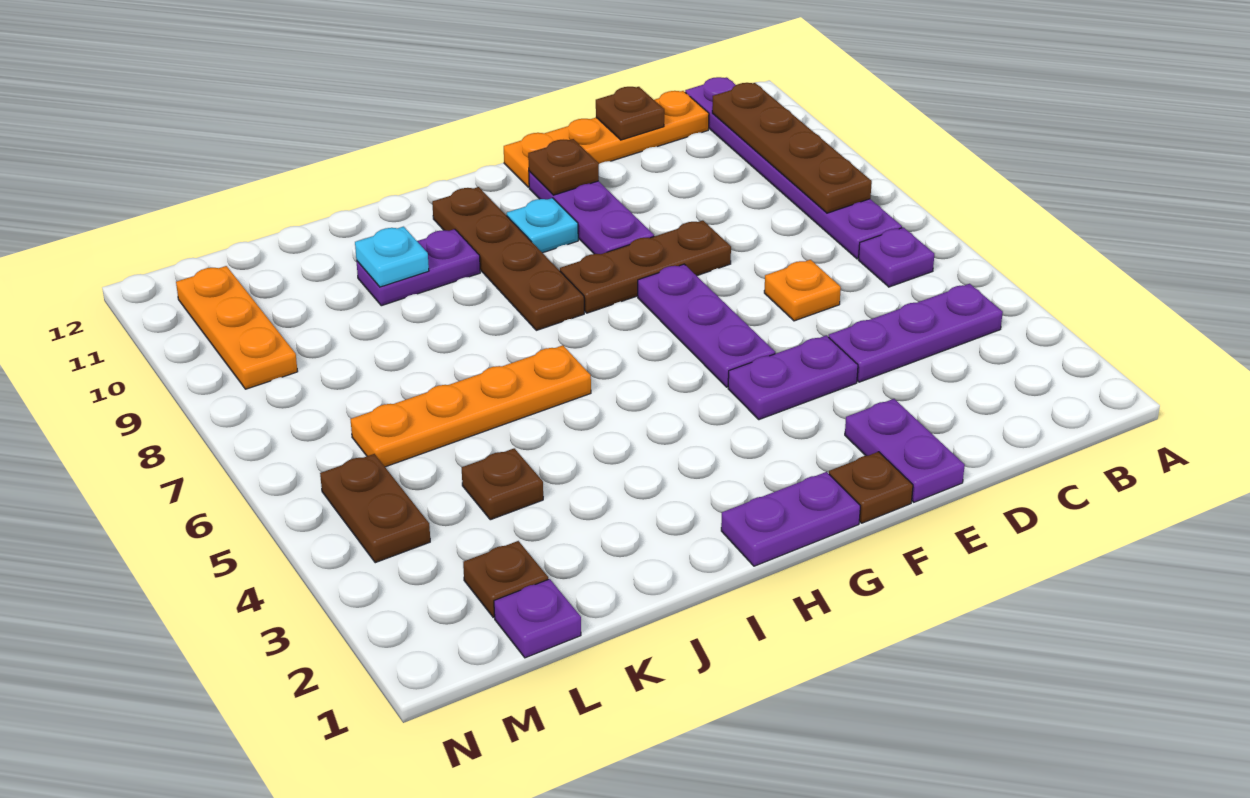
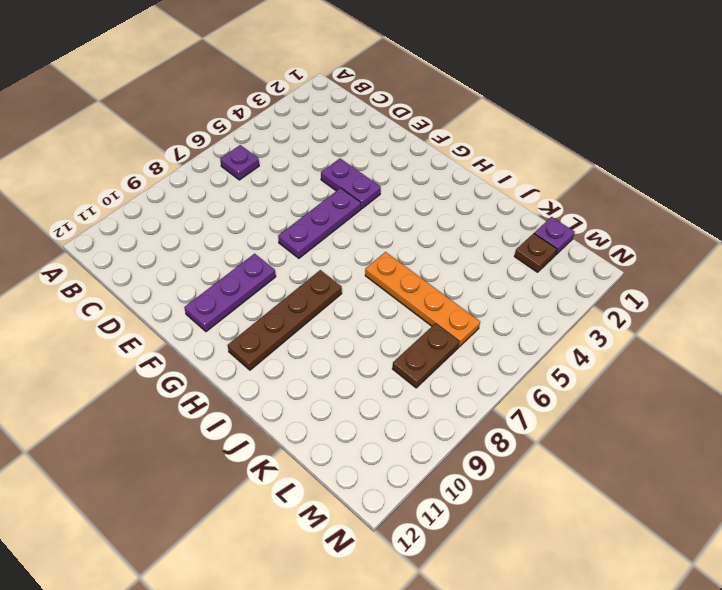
brown 1x2 plate [393,323,459,388] -> brown 1x2 plate moved to [320,454,430,563]
none -> purple 1x3 plate [829,284,1003,382]
none -> purple 1x6 plate [685,77,902,259]
none -> orange 1x4 plate [504,91,709,187]

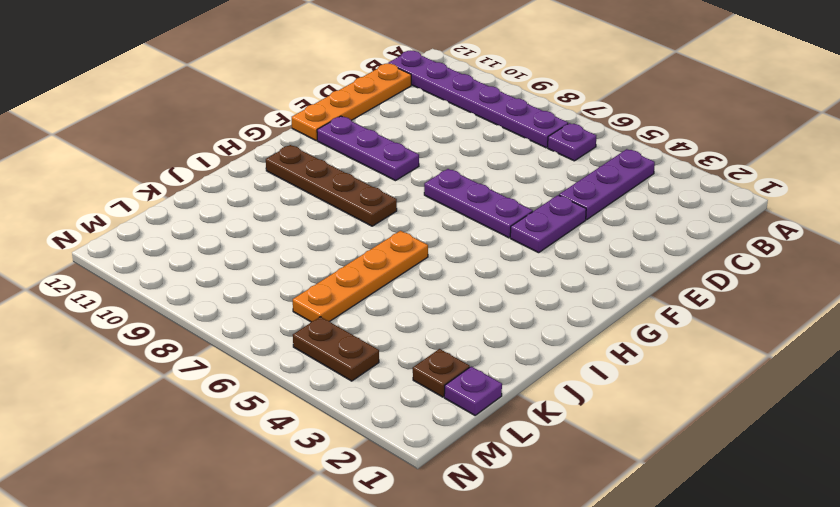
none -> orange 1x1 plate [764,260,841,321]
none -> purple 1x2 plate [845,399,965,502]
none -> brown 1x3 plate [560,220,731,313]

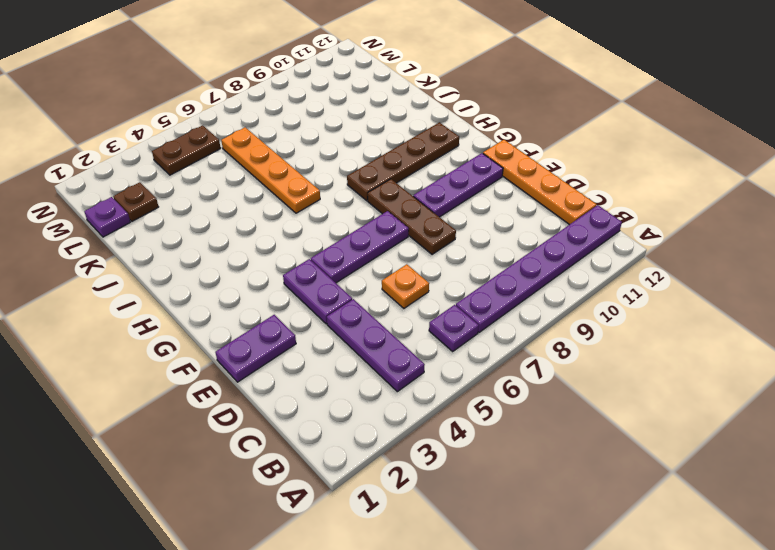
none -> brown 1x1 plate [829,452,913,523]
none -> purple 1x2 plate [721,472,860,566]
none -> cyan 1x1 plate [507,198,578,253]

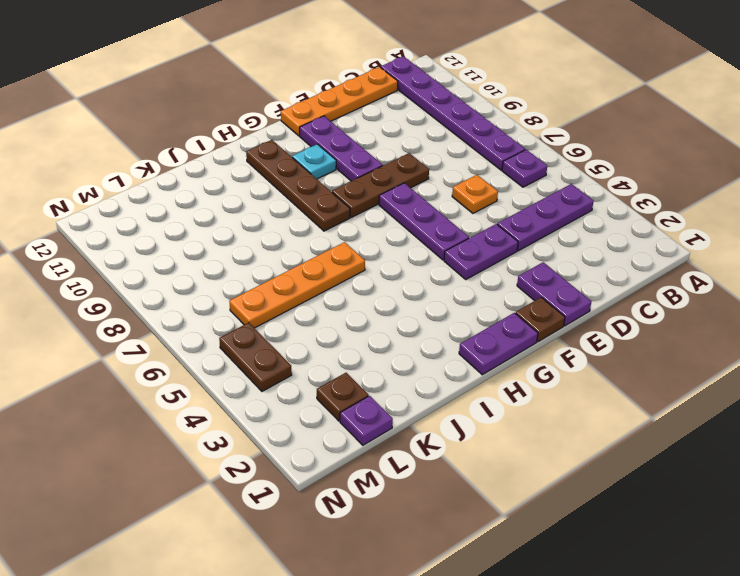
none -> purple 1x2 plate [356,229,480,306]
none -> brown 1x1 plate [462,448,543,520]
none -> orange 1x3 plate [176,266,298,389]

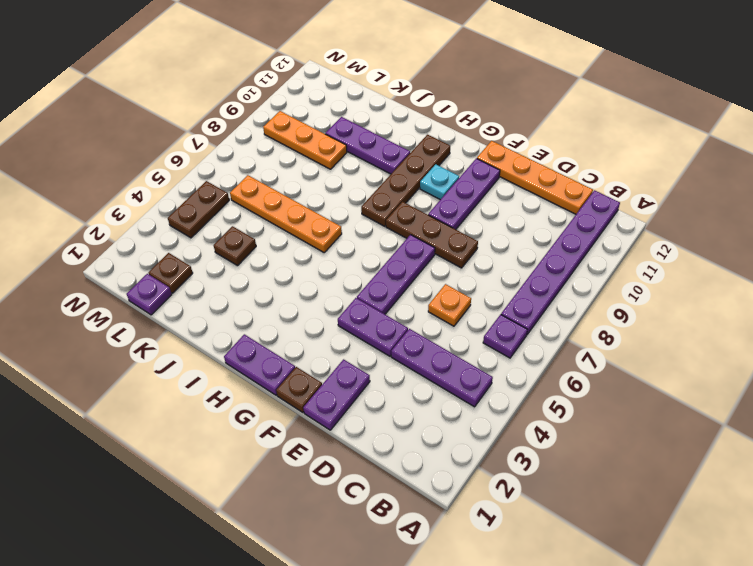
purple 1x3 plate [325,117,410,174] -> purple 1x2 plate [356,229,480,306]
orange 1x3 plate [263,111,347,169] -> orange 1x3 plate turned to [176,266,298,389]
none -> brown 1x4 plate [712,83,872,213]
none -> brown 1x1 plate [596,87,664,140]
none -> brown 1x1 plate [528,139,599,195]

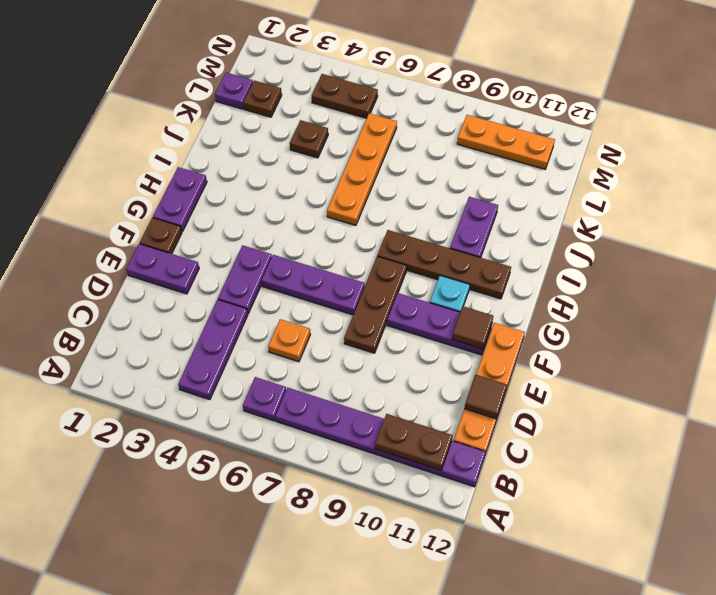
brown 1x2 plate [375,414,453,470] -> brown 1x4 plate [712,83,872,213]
brown 1x1 tile [464,375,507,419] -> brown 1x1 plate [596,87,664,140]
brown 1x1 tile [452,306,493,349] -> brown 1x1 plate [528,139,599,195]
none -> cyan 1x1 plate [355,227,429,287]

